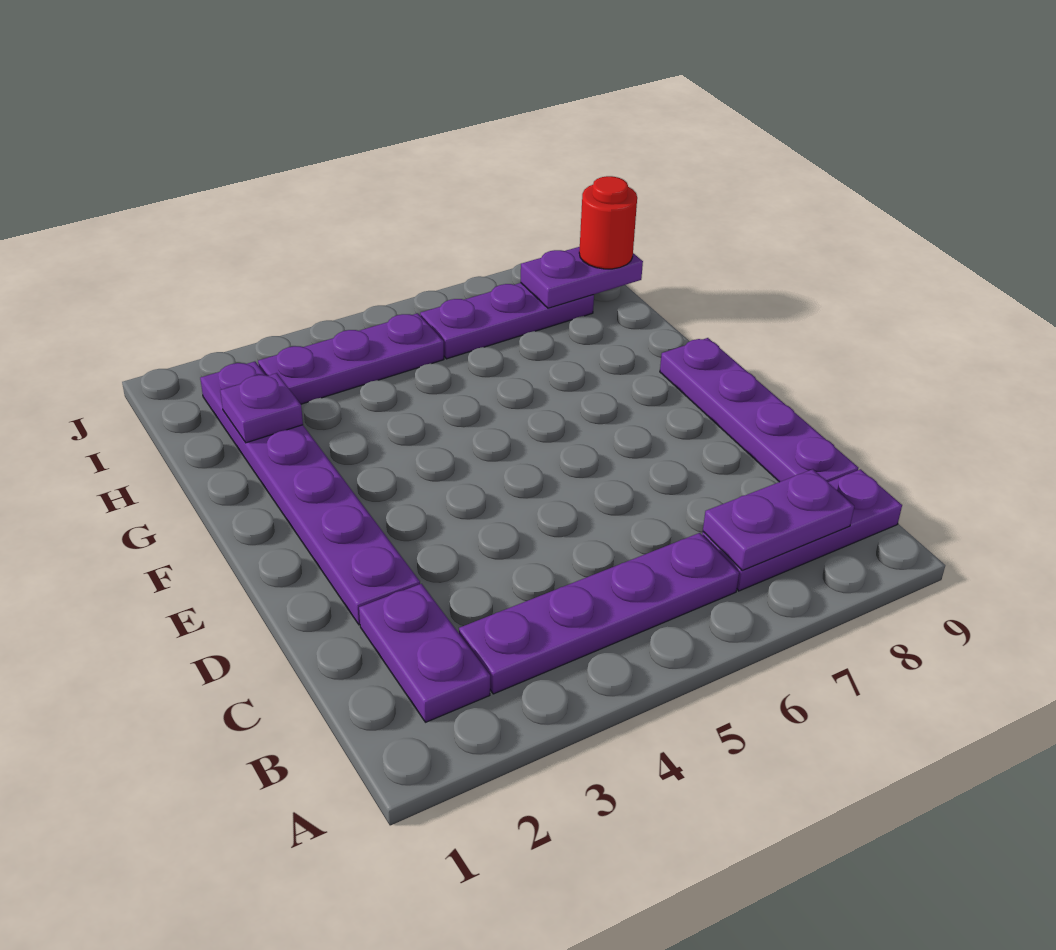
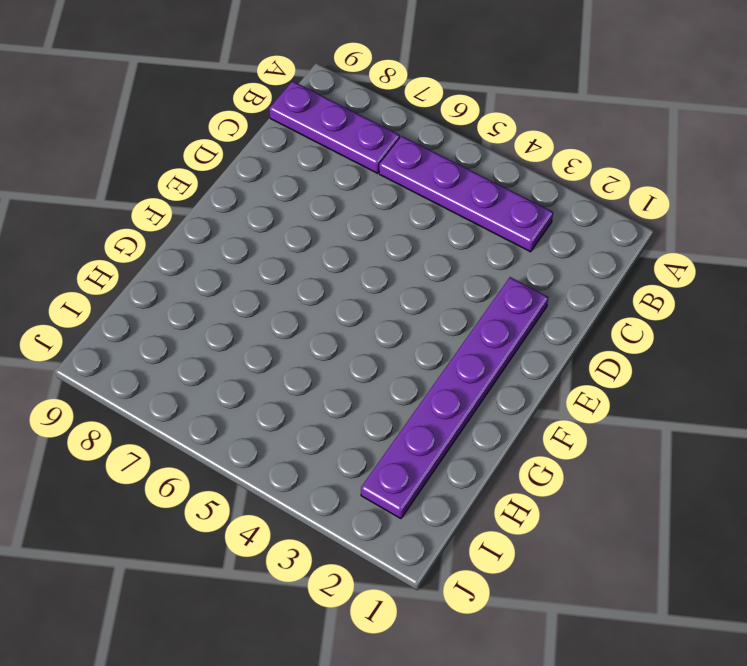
none -> purple 1x2 plate [359,584,490,722]
none -> purple 1x4 plate [660,338,858,482]

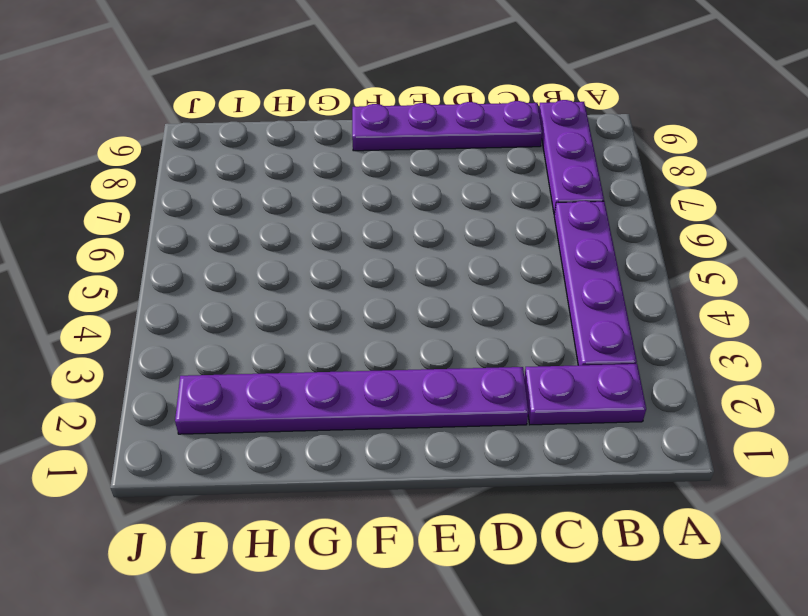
none -> purple 1x3 plate [258,313,444,404]
none -> purple 1x3 plate [420,283,594,359]

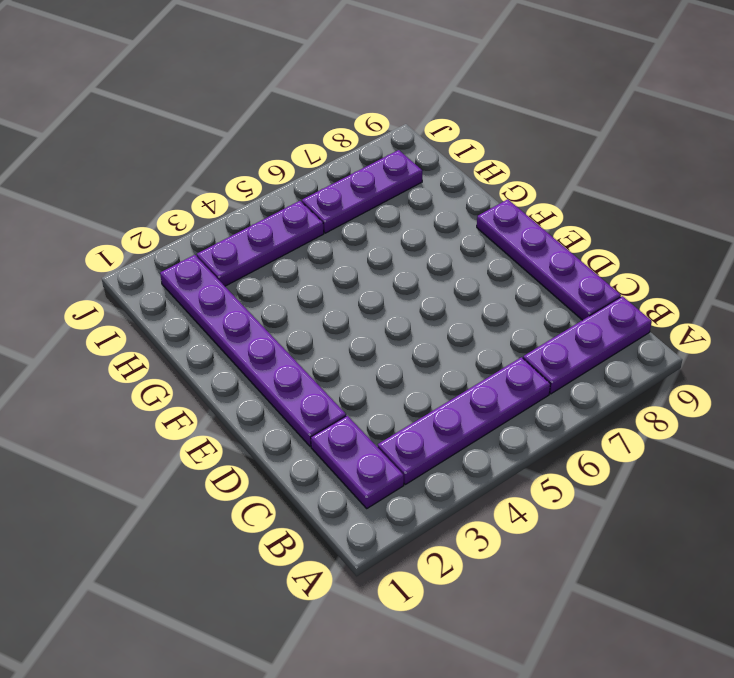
none -> purple 1x2 plate [703,469,854,571]
none -> purple 1x1 plate [220,373,303,443]

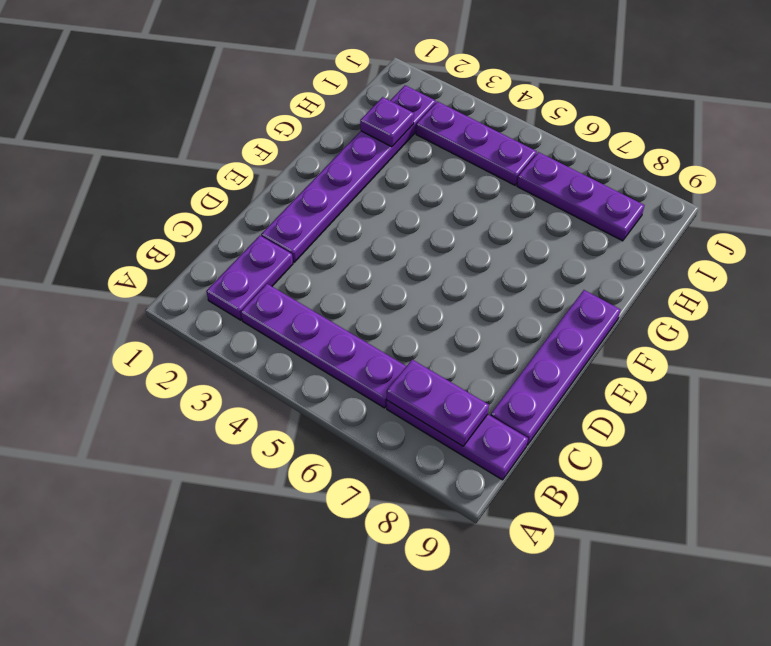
none -> purple 1x2 plate [521,247,643,308]
none -> red 1x1 round brick [579,176,637,269]

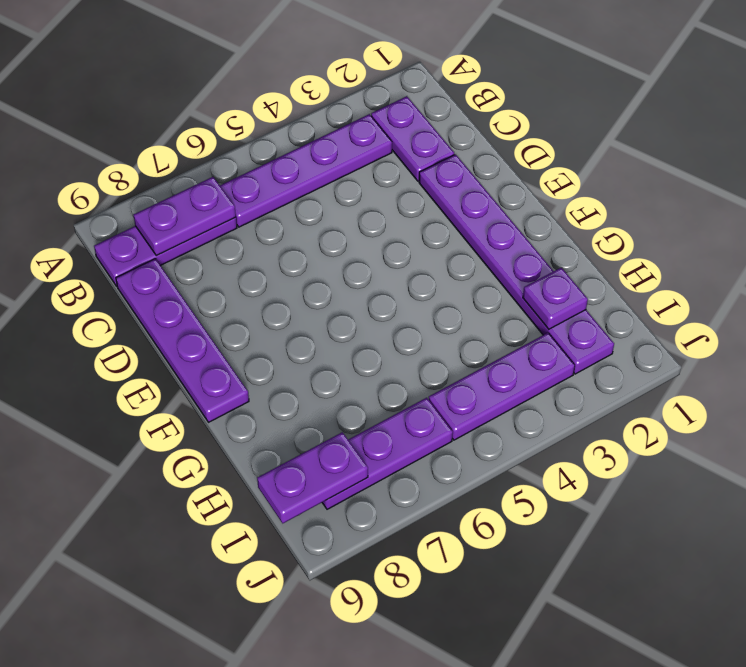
none -> red 1x1 round brick [579,176,637,269]

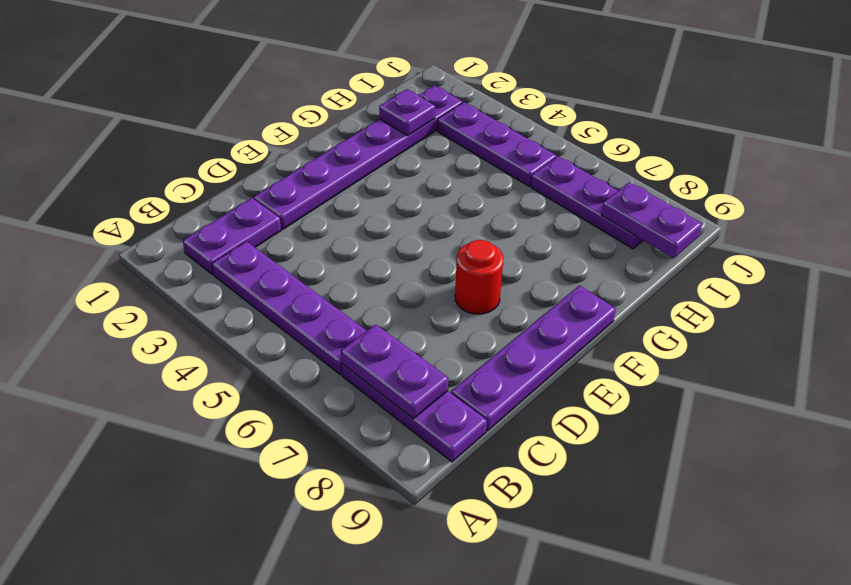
red 1x1 round brick [455,240,503,314] -> red 1x1 round brick moved to [579,176,637,269]

